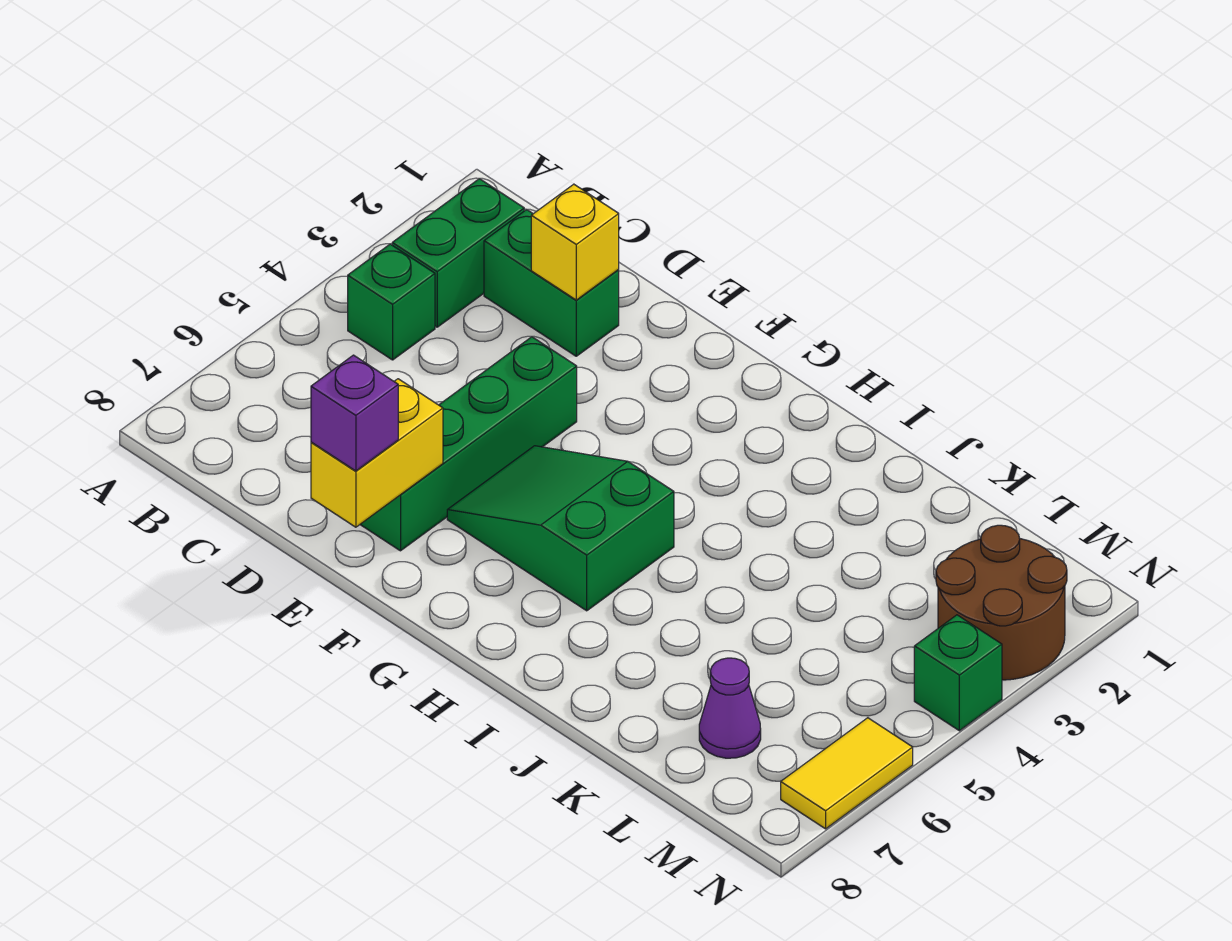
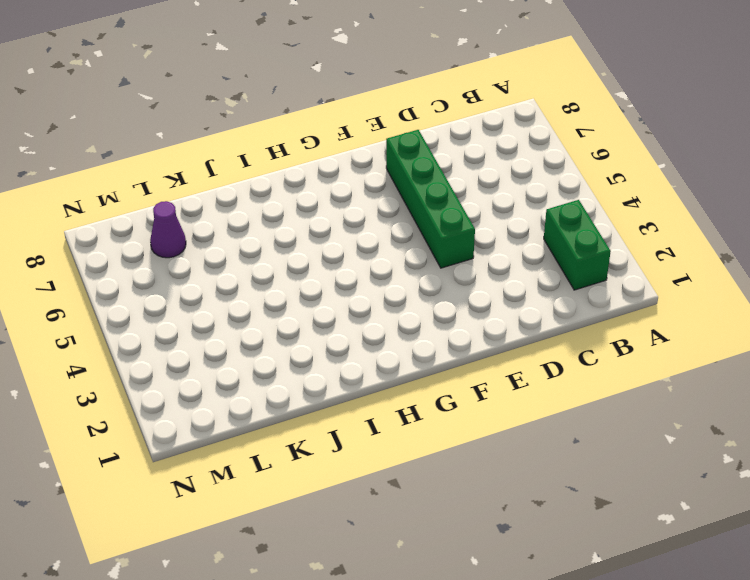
none -> green 1x1 brick [348,244,435,360]
none -> green 1x2 brick [484,210,619,356]
none -> green 2x3 slope [447,446,674,611]

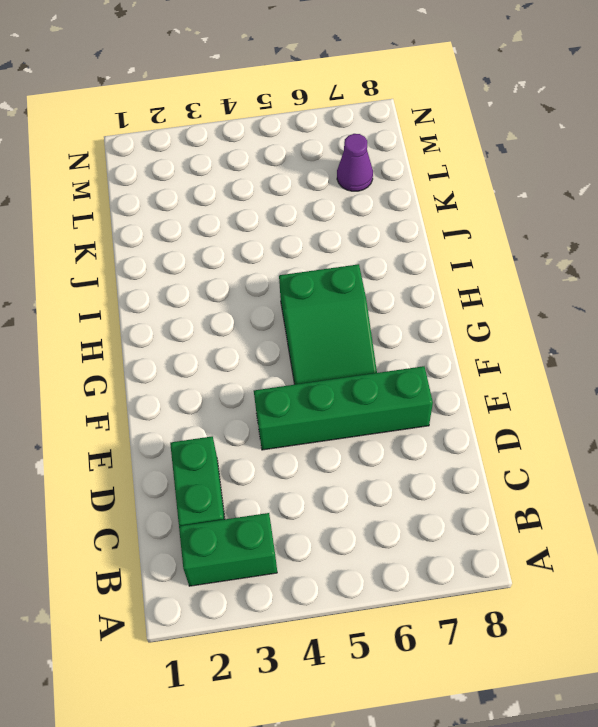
none -> green 1x1 brick [348,244,435,360]
none -> brown 2x2 round brick [936,525,1067,680]
none -> green 1x1 brick [914,615,1002,731]

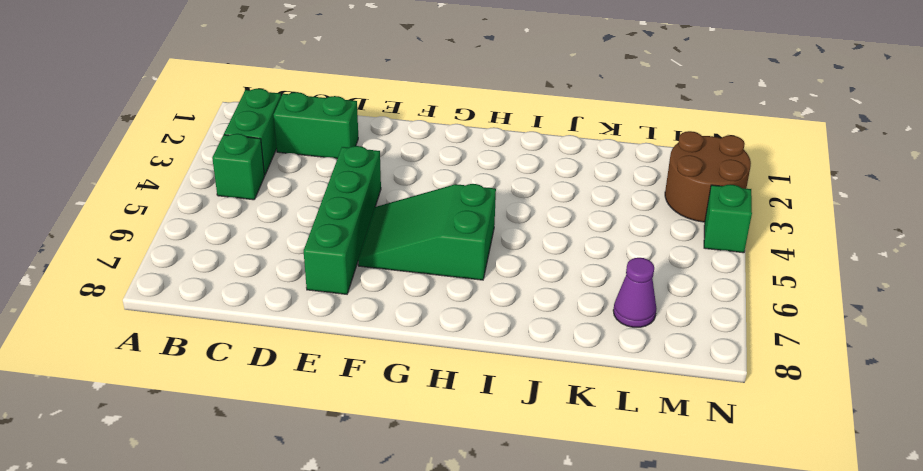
none -> yellow 1x2 tile [781,718,913,829]
none -> yellow 1x1 brick [531,184,619,300]
none -> yellow 1x2 brick [311,379,443,527]

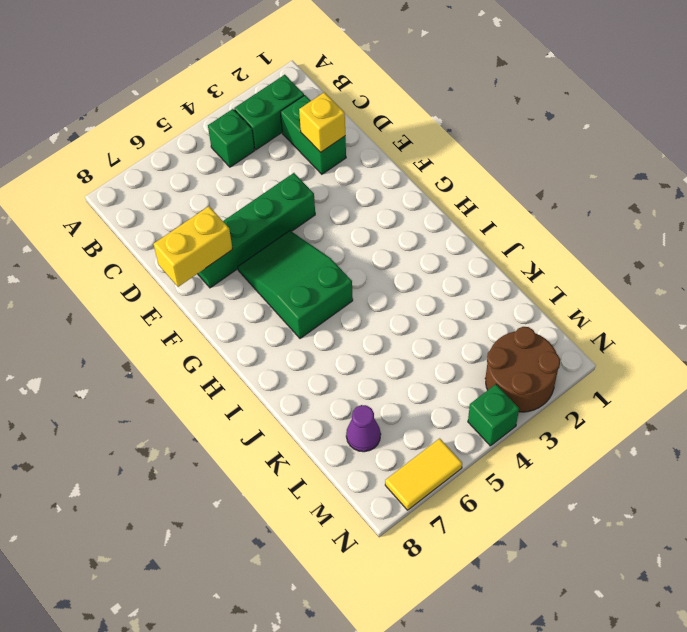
none -> purple 1x1 brick [311,355,398,471]

